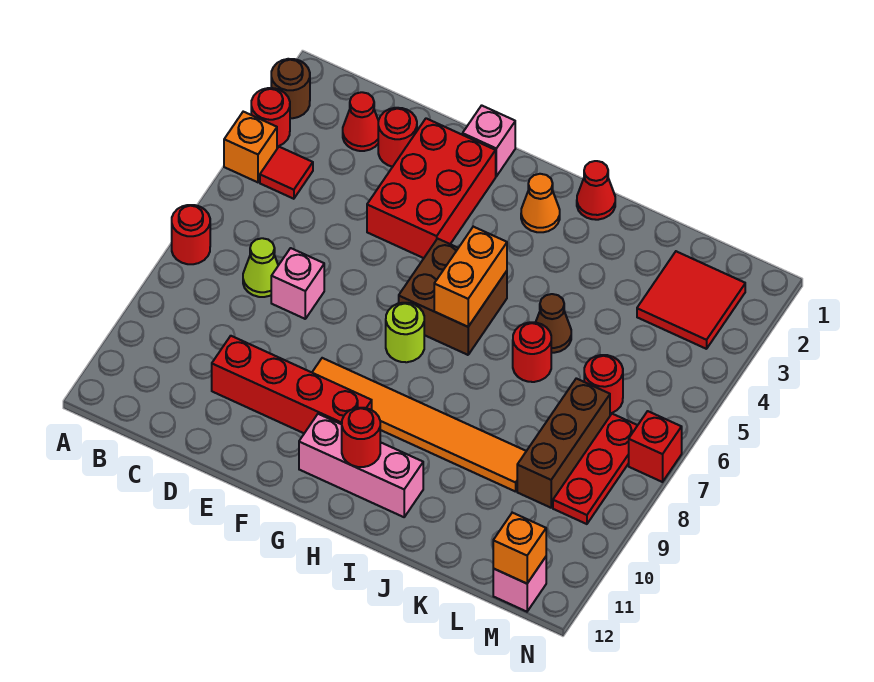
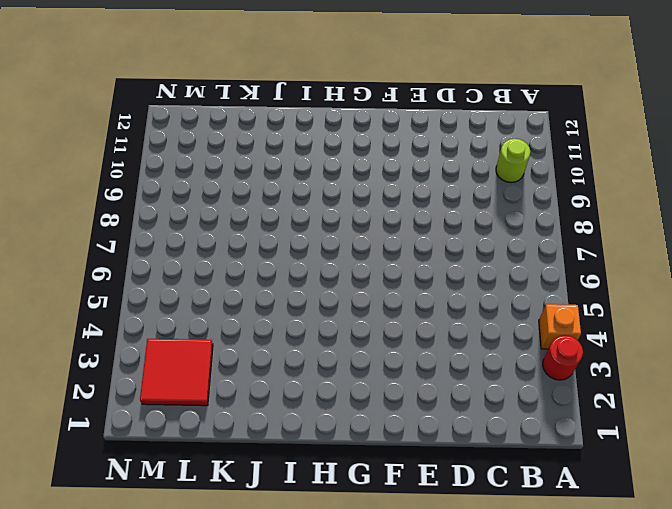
lime 1x1 round brick [496,139,530,182] -> lime 1x1 round brick moved to [386,303,424,362]
none -> brown 1x1 round brick [271,59,310,118]
none -> red 1x1 round brick [172,205,210,264]
none -> red 1x1 tile [260,147,313,199]

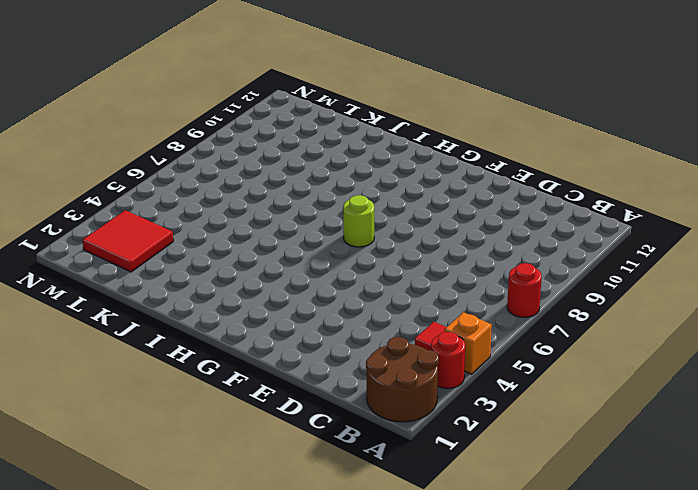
brown 2x2 round brick [366,337,439,422] -> brown 1x1 round brick [271,59,310,118]
none -> red 1x1 cone [343,92,378,151]
none -> lime 1x1 cone [243,238,278,297]
none -> red 1x1 round brick [378,108,417,167]

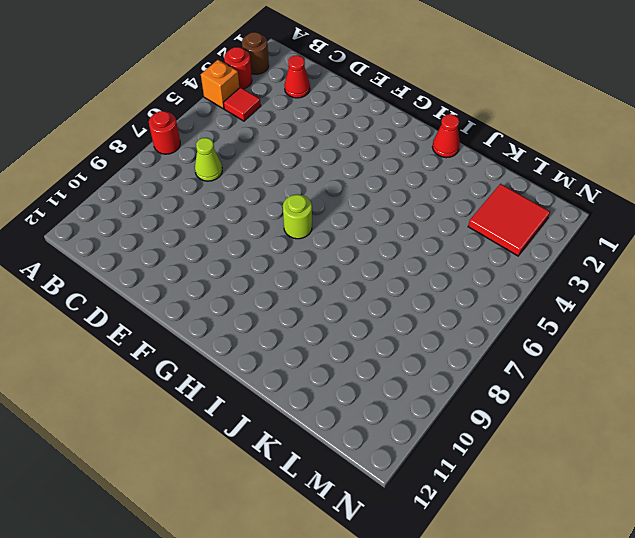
none -> red 1x1 round brick [378,108,417,167]
none -> pink 1x1 brick [271,248,324,319]
none -> red 1x4 brick [212,336,372,433]

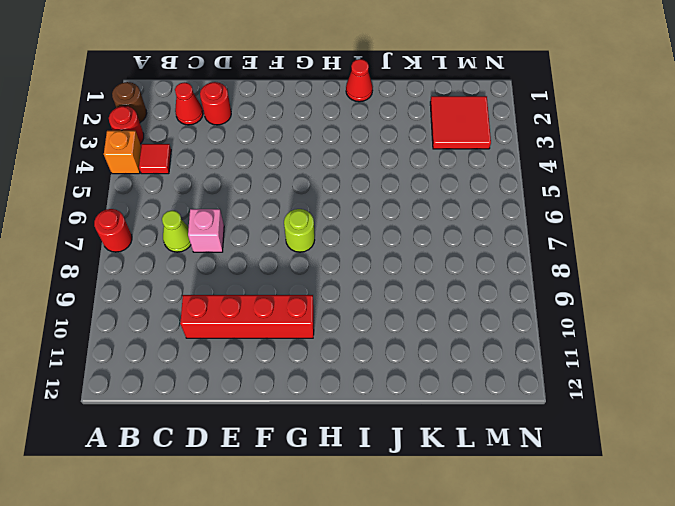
none -> red 2x3 brick [367,118,496,258]
none -> pink 1x1 brick [463,105,515,176]
none -> orange 1x6 tile [312,358,526,492]

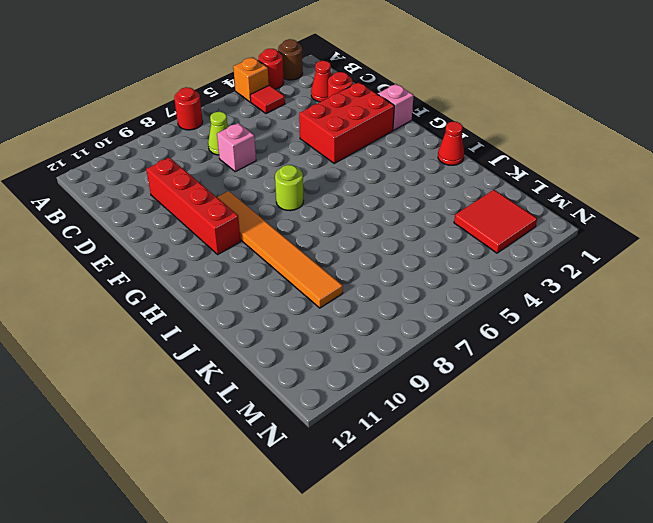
none -> brown 2x2 brick [399,239,507,355]
none -> pink 1x3 brick [299,414,423,517]
none -> orange 1x1 cone [521,174,560,232]

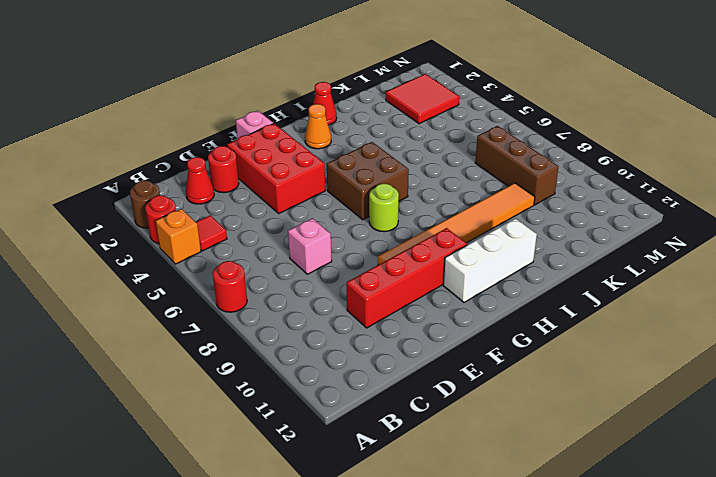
white 1x3 brick [443,218,537,302] -> pink 1x3 brick [299,414,423,517]
none -> lime 1x1 cone [243,238,278,297]
none -> brown 1x1 cone [535,294,571,353]
none -> red 1x1 round brick [513,322,551,382]

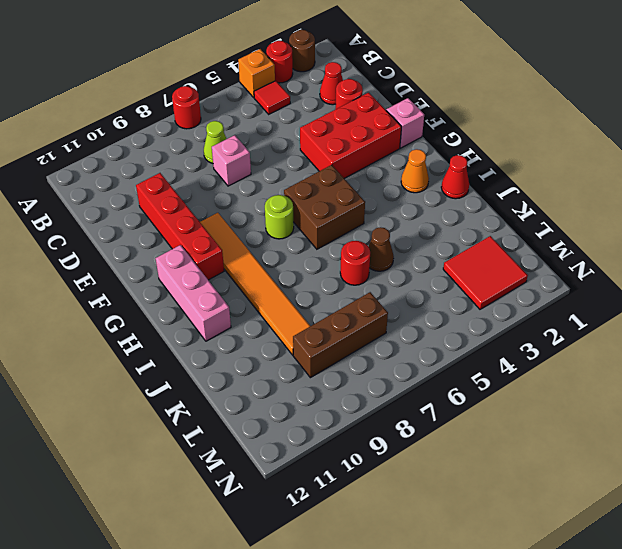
none -> red 1x1 round brick [584,355,623,413]
none -> red 1x3 plate [553,414,638,524]
none -> pink 1x1 brick [493,557,546,612]

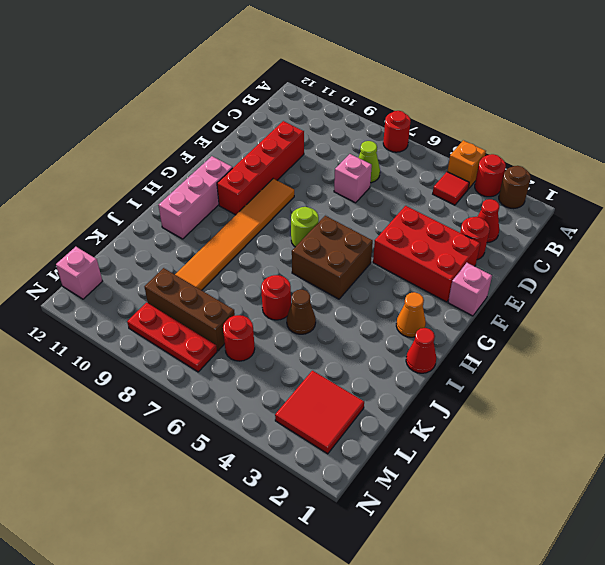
none -> red 1x1 brick [629,411,682,482]
none -> orange 1x2 brick [434,227,507,327]
none -> red 1x1 round brick [342,408,380,467]

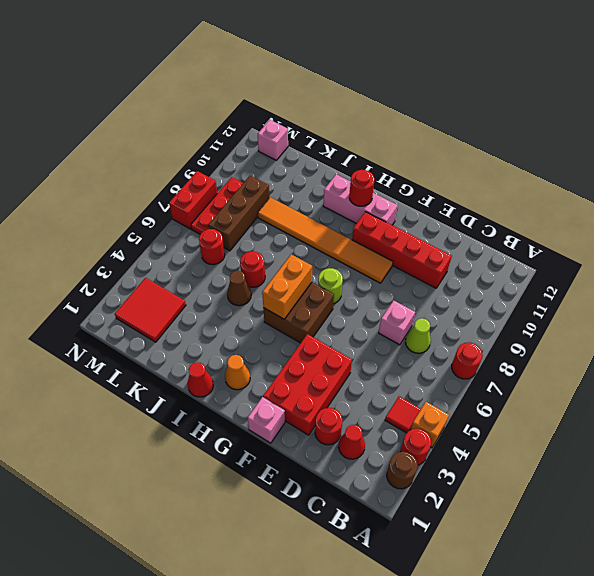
red 1x2 brick [169,171,217,229] -> red 1x1 brick [629,411,682,482]
none -> orange 1x1 brick [493,513,546,584]

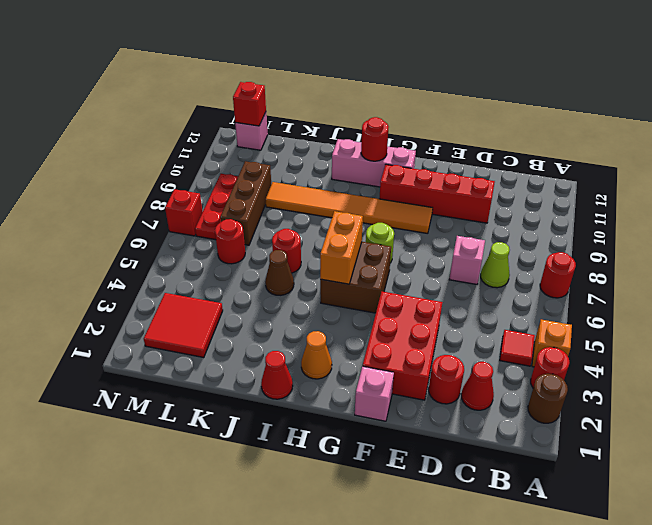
red 1x1 brick [233,82,266,126] -> orange 1x1 brick [493,513,546,584]

